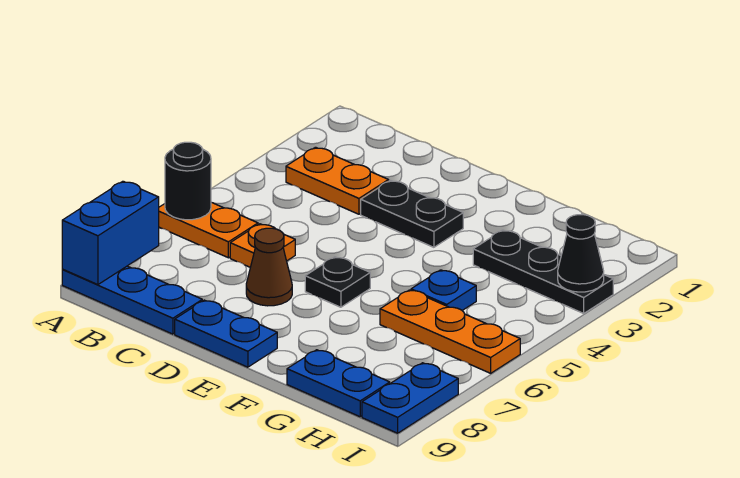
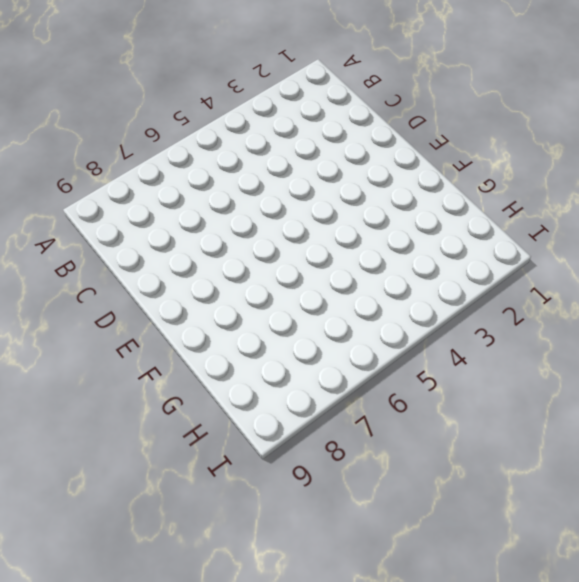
none -> orange 1x2 plate [159,202,258,258]
none -> blue 1x3 plate [62,266,202,334]
none -> orange 1x2 plate [286,147,389,214]

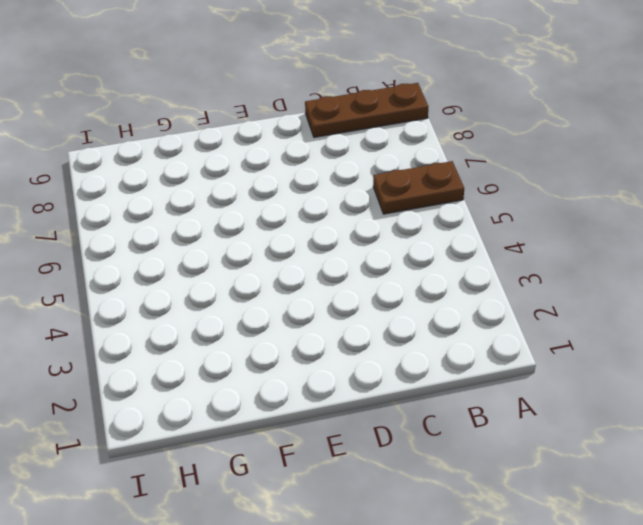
brown 1x2 plate [373,161,464,214] -> orange 1x2 plate [159,202,258,258]
brown 1x3 plate [305,83,428,137] -> blue 1x3 plate [62,266,202,334]
none -> orange 1x2 plate [286,147,389,214]
none -> orange 1x1 plate [230,224,295,267]
none -> black 1x2 plate [361,180,463,247]

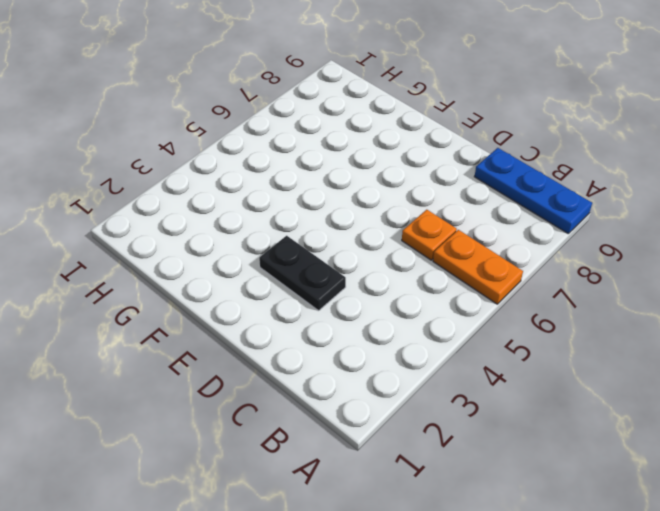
none -> orange 1x2 plate [286,147,389,214]
none -> brown 1x1 cone [246,228,292,306]
none -> blue 1x2 plate [175,300,277,367]

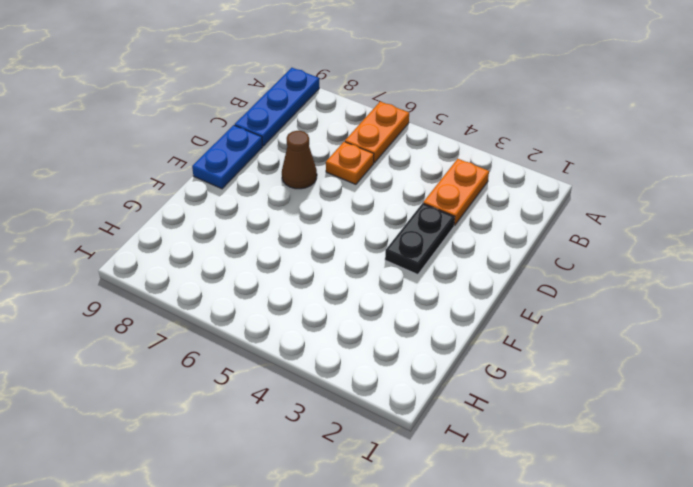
none -> black 1x1 plate [305,257,370,307]
none -> black 1x3 plate [473,230,613,313]
none -> blue 1x1 plate [411,270,476,310]

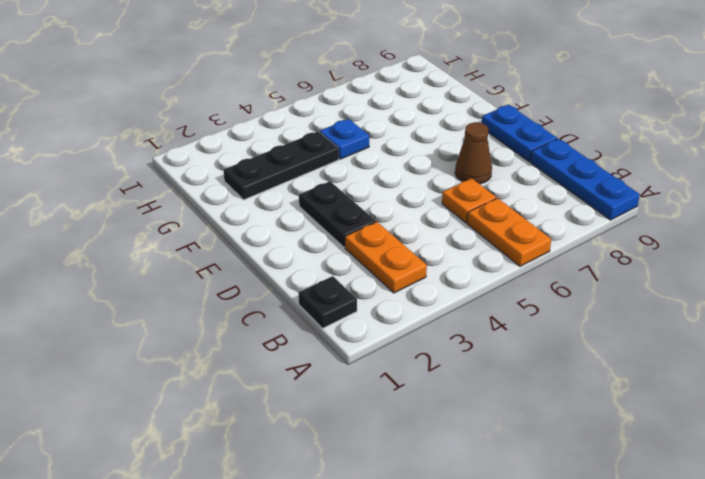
black 1x1 plate [298,276,357,328] -> black 1x1 plate moved to [305,257,370,307]
black 1x3 plate [223,131,339,200] -> black 1x3 plate turned to [473,230,613,313]
none -> orange 1x3 plate [380,290,520,373]
none -> blue 1x2 plate [287,350,390,417]
none -> blue 1x2 plate [362,363,458,433]

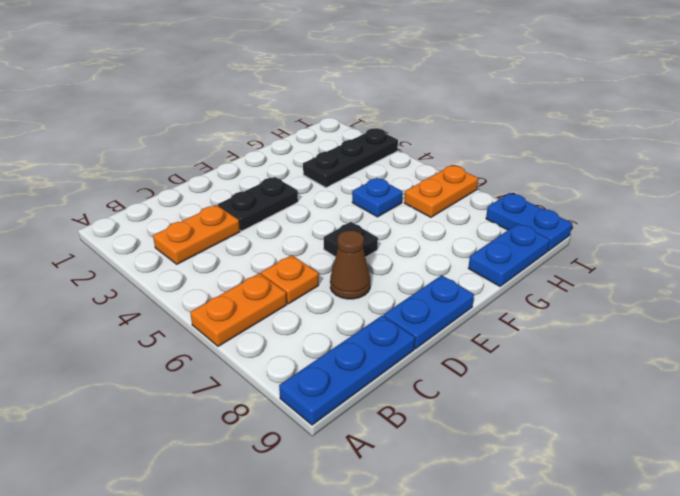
orange 1x2 plate [404,165,478,217] -> orange 1x3 plate [380,290,520,373]
none -> black 1x1 round brick [165,142,211,220]
none -> blue 1x2 brick [62,181,159,285]
none -> black 1x1 cone [558,215,604,292]

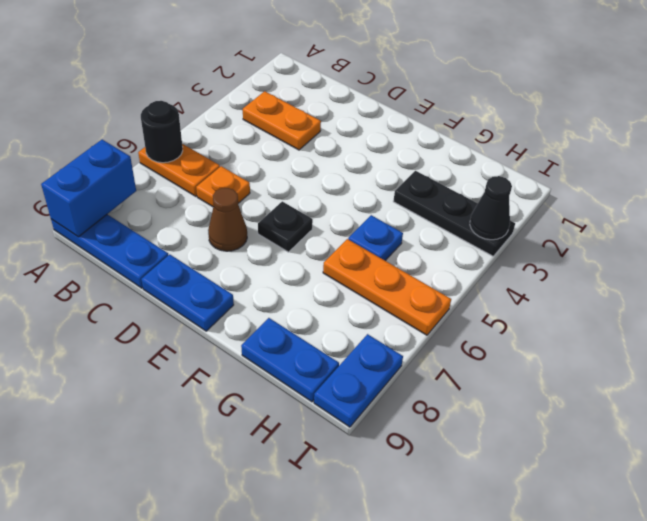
none -> black 1x2 plate [361,180,463,247]

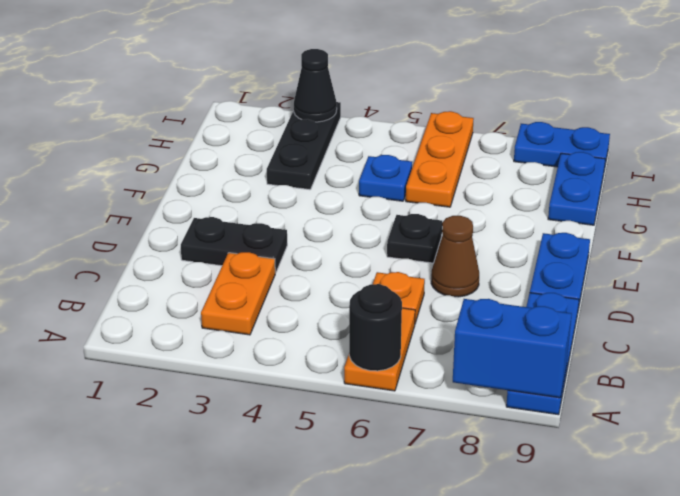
black 1x2 plate [181,217,287,273] -> black 1x2 plate turned to [361,180,463,247]

